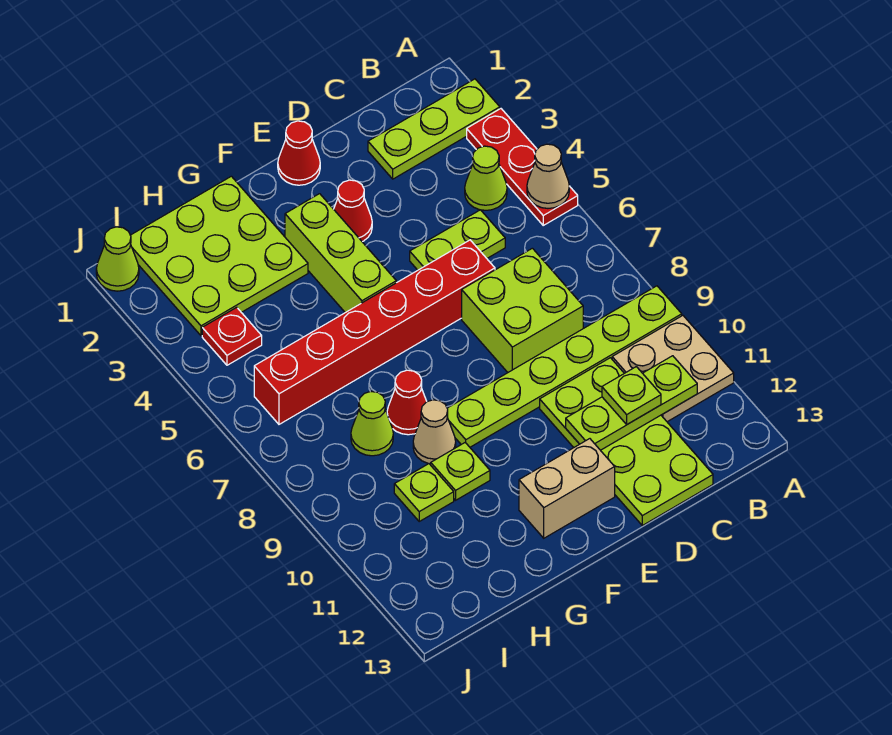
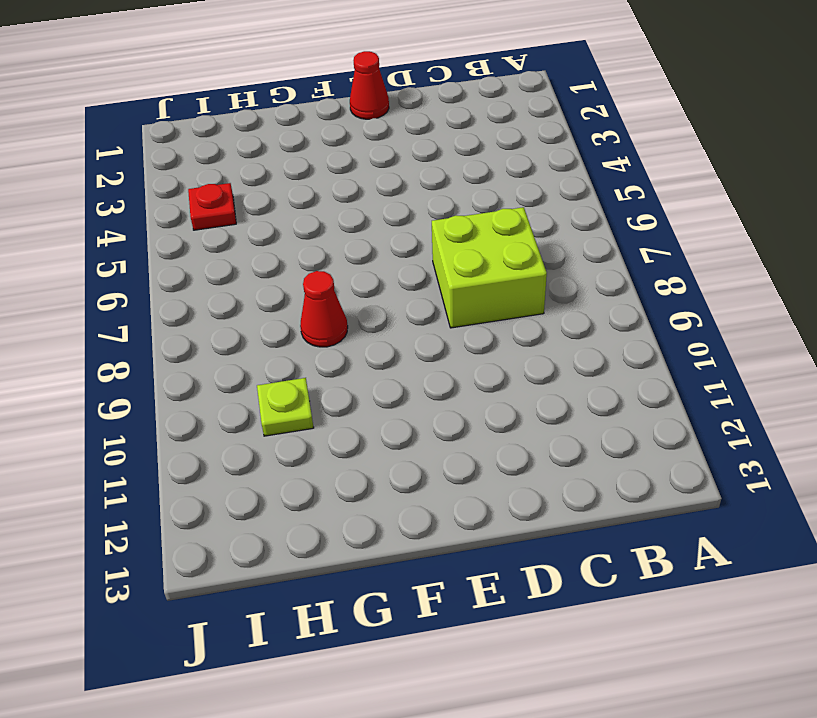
none -> lime 1x3 plate [368,79,500,179]
none -> red 1x3 plate [467,109,578,225]
none -> lime 1x6 plate [447,286,682,447]

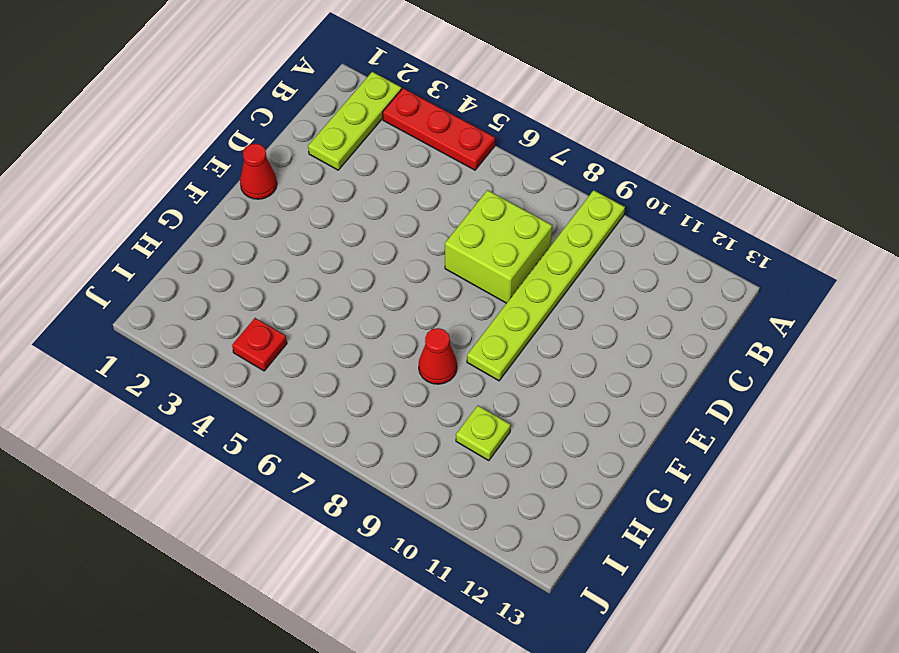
none -> tan 2x2 plate [612,316,734,422]
none -> lime 1x1 cone [465,146,507,210]
none -> lime 1x2 plate [410,210,505,270]

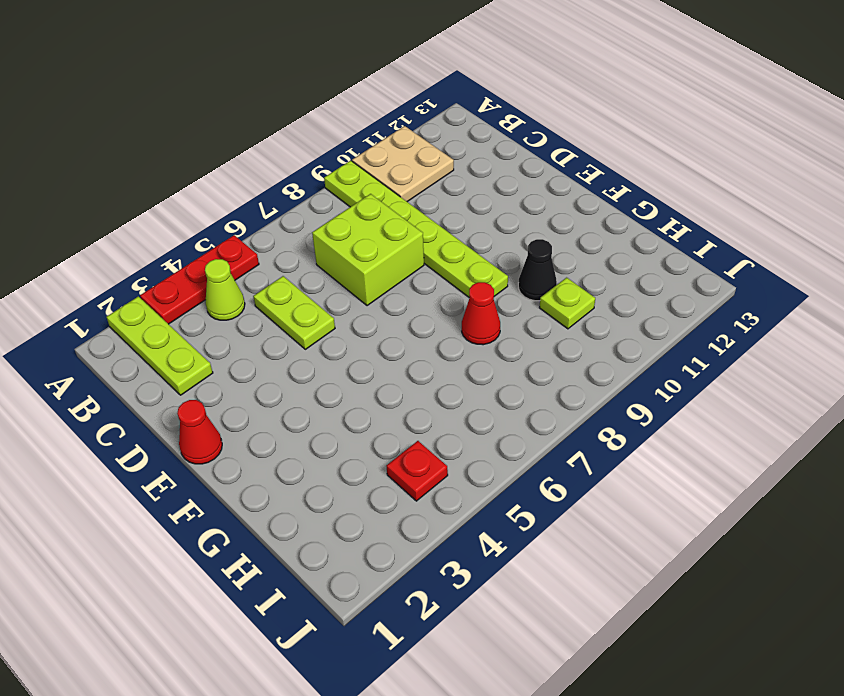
black 1x1 cone [518,239,557,301] -> lime 1x1 plate [431,443,490,500]
none -> lime 2x4 plate [540,358,713,525]
none -> red 1x6 brick [254,240,495,424]
none -> red 1x1 cone [334,180,372,242]

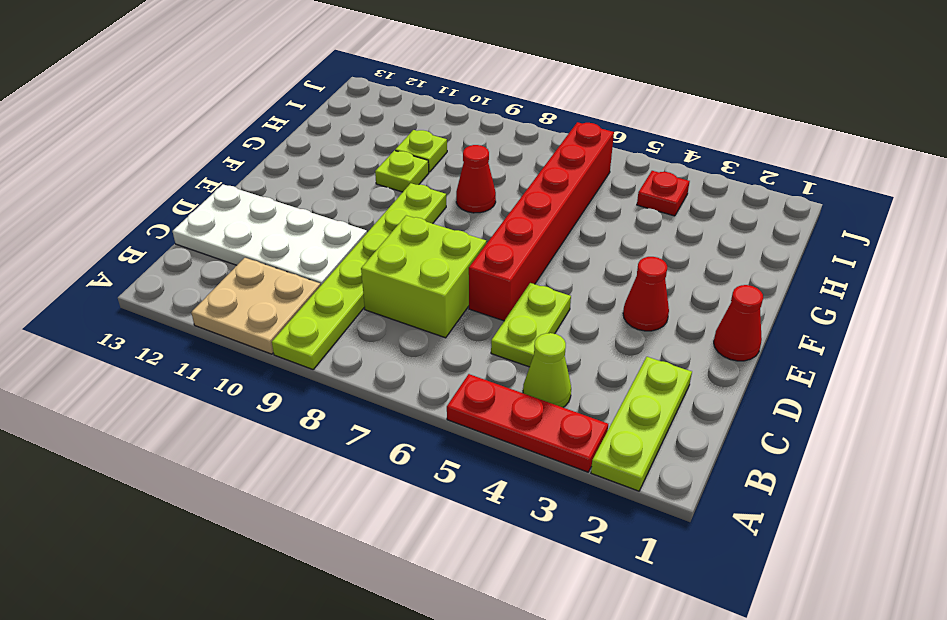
white 2x4 plate [172,184,367,285] -> lime 2x4 plate [540,358,713,525]
none -> tan 1x2 brick [519,439,615,538]
none -> lime 1x3 brick [285,194,396,313]
none -> lime 3x3 plate [130,176,308,336]

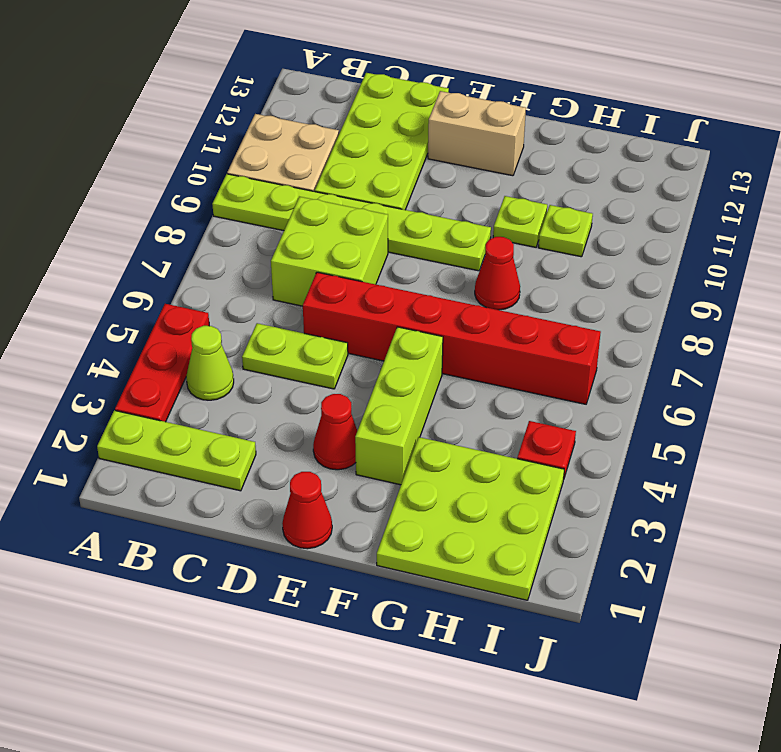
none -> tan 1x1 cone [413,400,456,464]
none -> lime 1x1 cone [351,391,393,456]
none -> lime 1x1 cone [96,227,139,291]

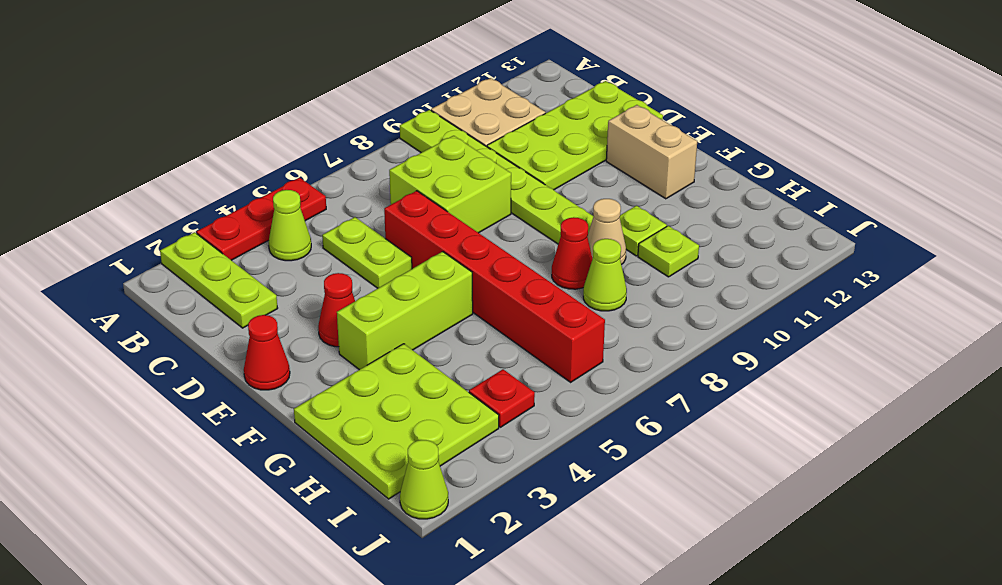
none -> tan 1x1 cone [527,144,569,208]
none -> lime 1x3 plate [566,356,697,450]
none -> lime 1x1 plate [602,367,661,424]

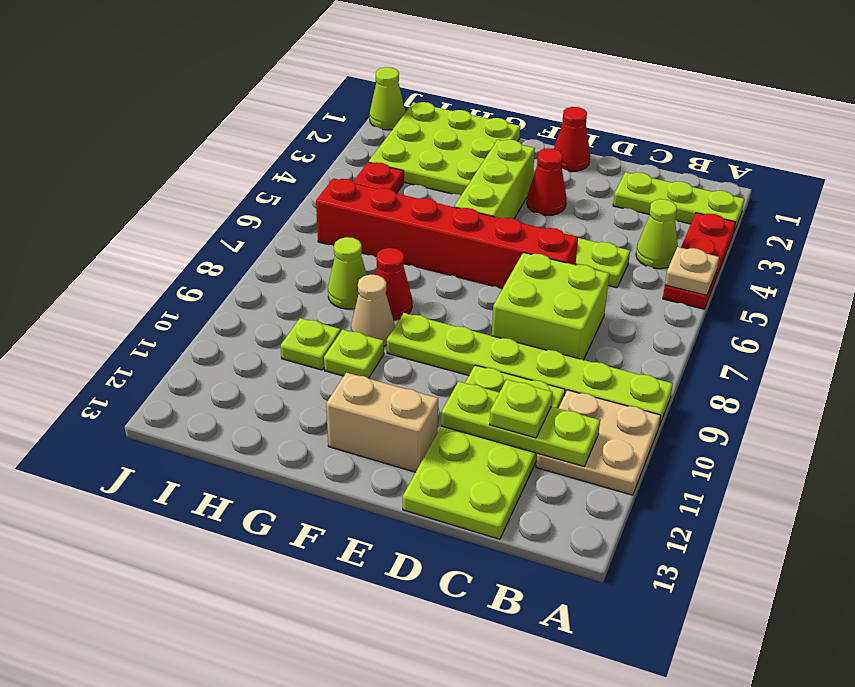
tan 1x1 plate [665,247,719,295] -> tan 1x1 cone [527,144,569,208]

